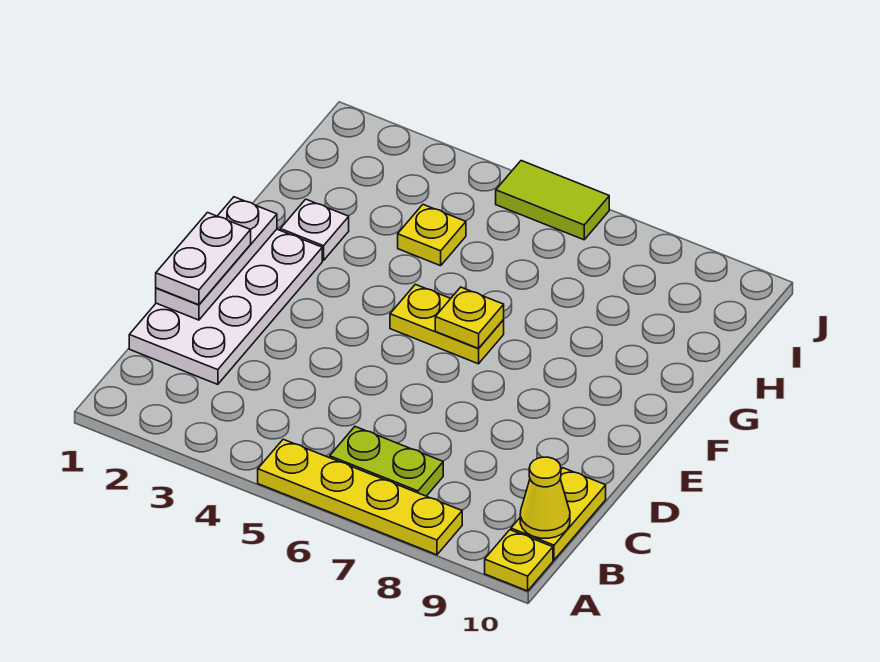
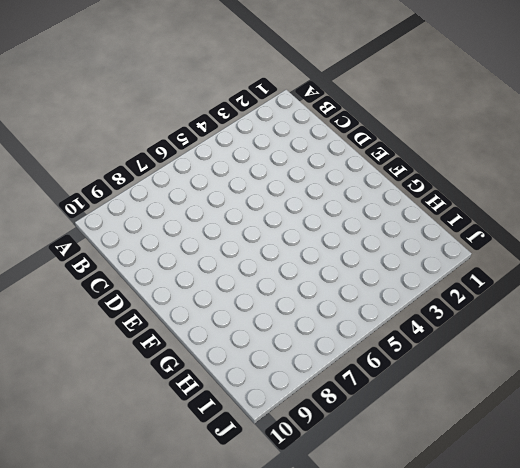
none -> yellow 1x4 plate [258,439,462,555]
none -> yellow 1x1 plate [485,530,553,591]
none -> lime 1x2 plate [330,427,443,496]

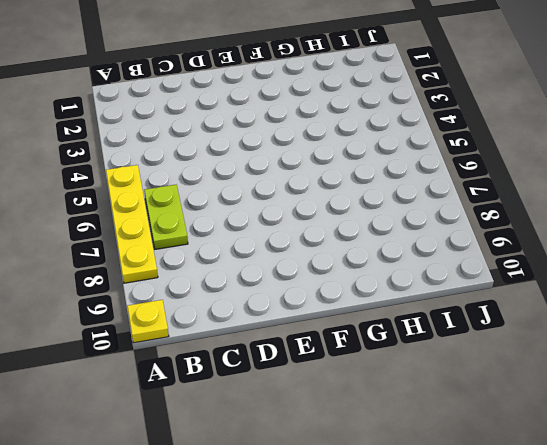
none -> yellow 1x2 plate [511,468,606,560]
none -> white 2x4 plate [129,229,322,384]
none -> yellow 1x2 plate [390,284,504,364]

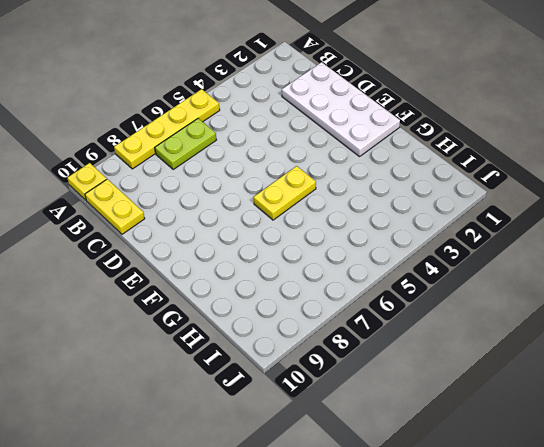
none -> white 1x1 plate [280,199,349,261]
none -> yellow 1x1 plate [398,205,466,266]
none -> lime 1x2 tile [496,161,609,240]

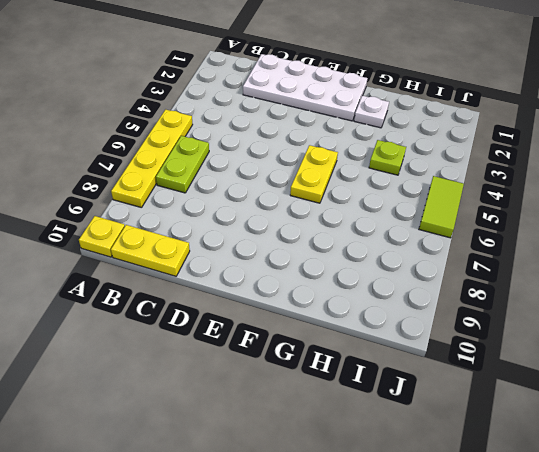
lime 1x1 plate [369,140,406,175] -> yellow 1x1 plate [398,205,466,266]
none -> yellow 1x1 cone [520,457,570,538]
none -> white 1x3 plate [156,197,277,320]
none -> yellow 1x1 plate [435,287,504,348]

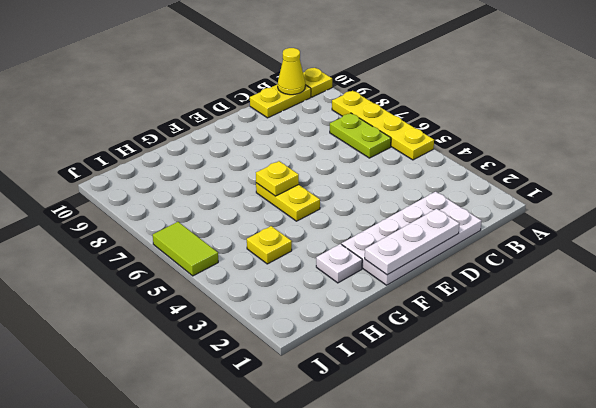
none -> white 1x2 plate [156,213,251,305]

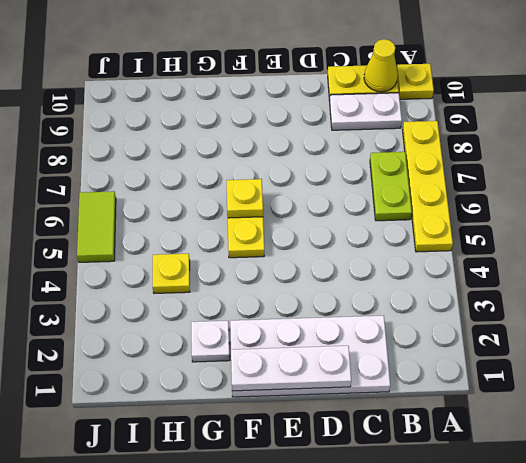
white 1x2 plate [330,93,402,130] -> white 1x2 plate moved to [156,213,251,305]

